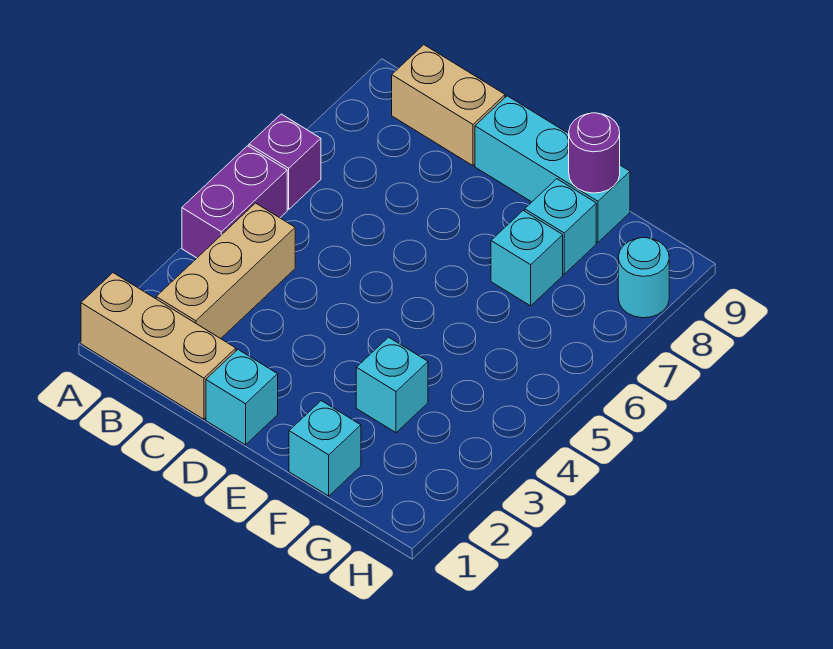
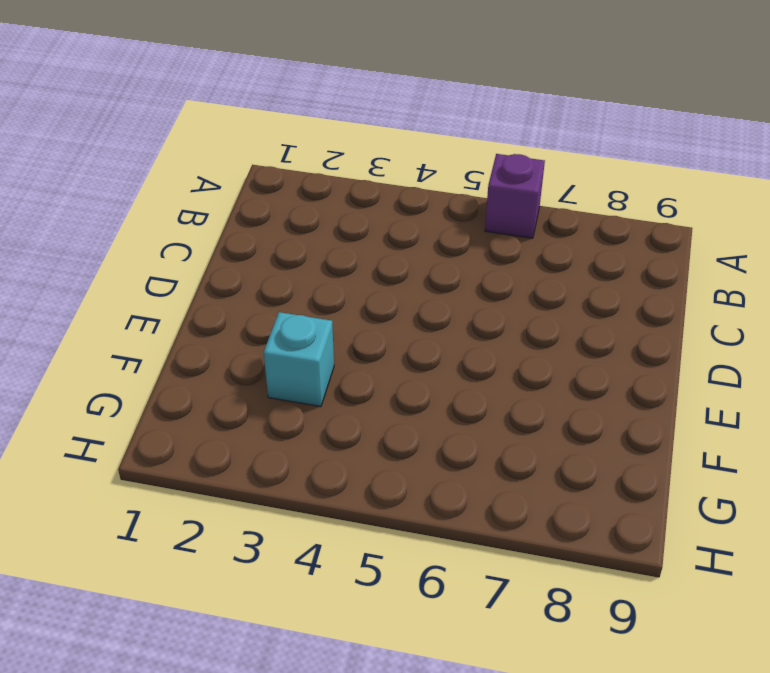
none -> tan 1x3 brick [81,273,236,419]
none -> purple 1x2 brick [182,146,287,258]
none -> tan 1x3 brick [156,203,295,339]

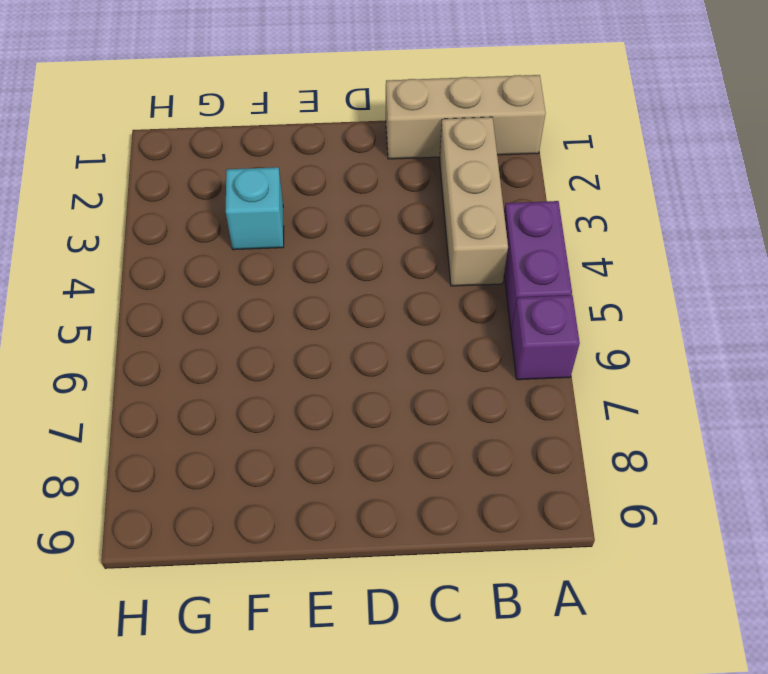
none -> tan 1x2 brick [392,45,505,166]
none -> cyan 1x1 brick [206,350,278,445]
none -> cyan 1x3 brick [475,96,630,242]

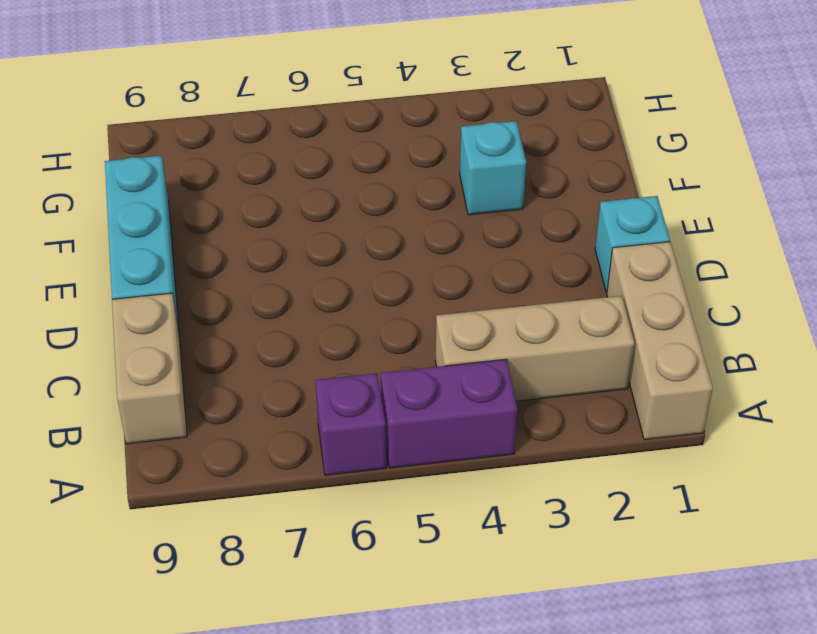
none -> cyan 1x1 brick [289,401,361,496]
none -> cyan 1x1 brick [491,211,563,306]
none -> cyan 1x1 brick [525,179,596,274]

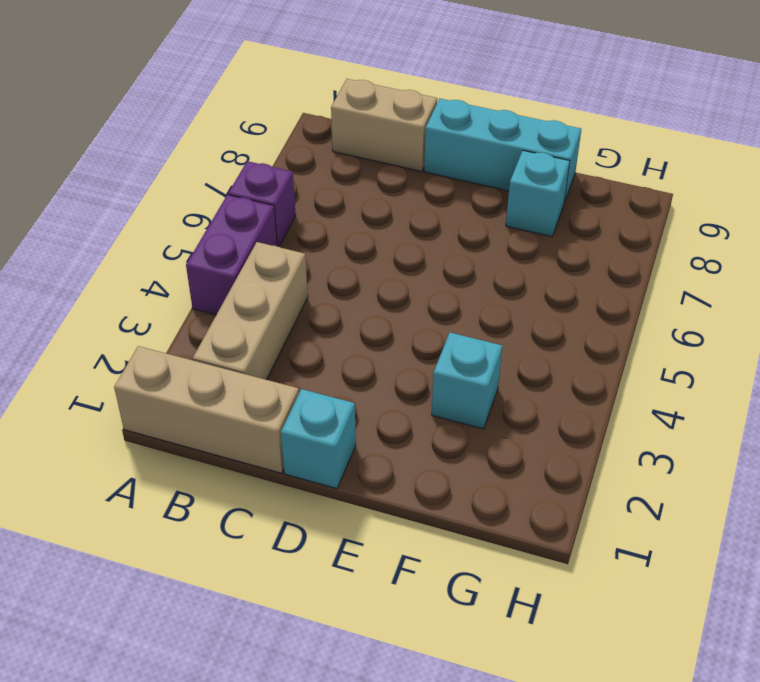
none -> cyan 1x1 brick [289,401,361,496]
none -> cyan 1x1 brick [491,211,563,306]
none -> cyan 1x1 round brick [618,238,669,318]

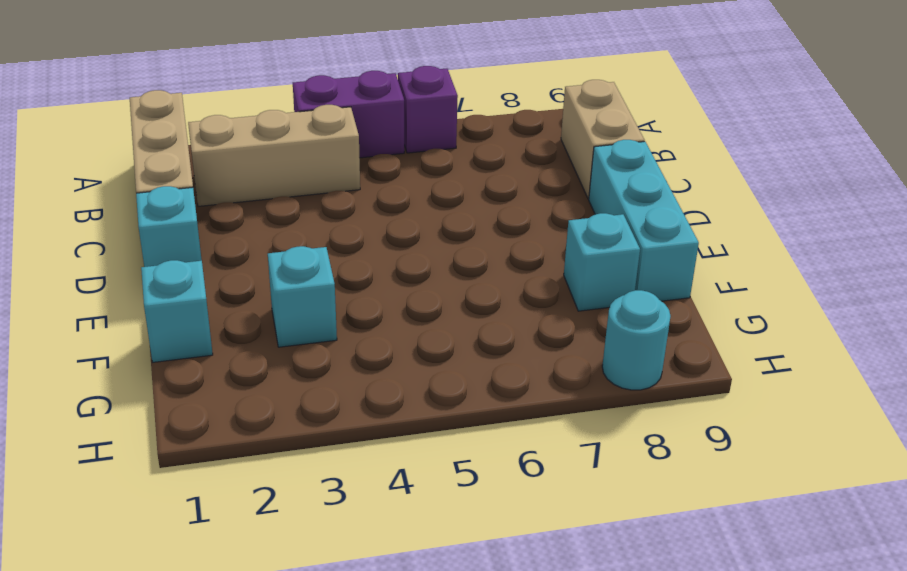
none -> cyan 1x1 brick [491,211,563,306]
none -> purple 1x1 round brick [569,113,620,193]

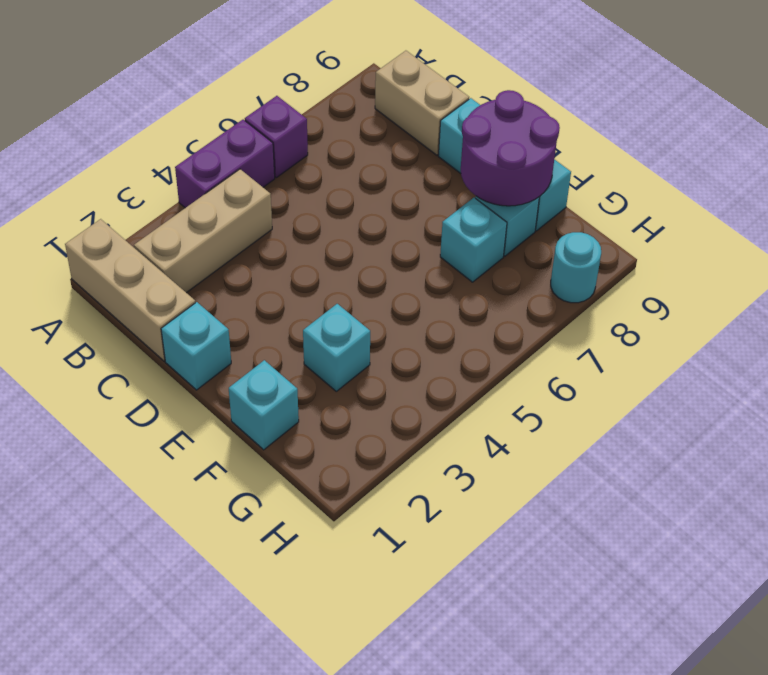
purple 2x2 round brick [461,90,560,206] -> purple 1x1 round brick [569,113,620,193]

